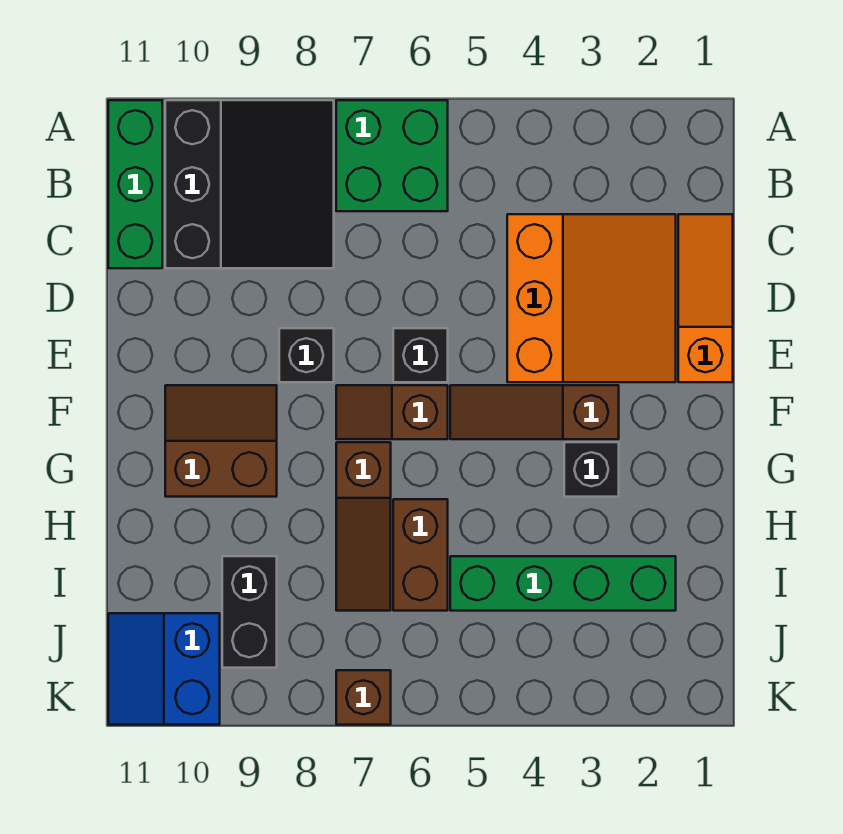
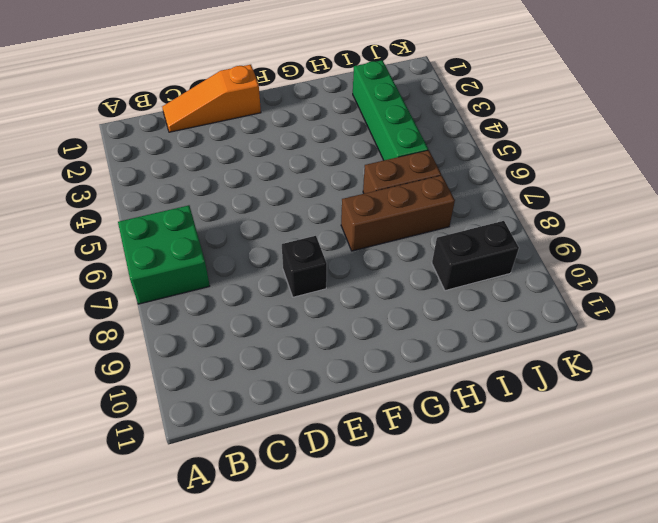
brown 1x3 brick [341,175,455,251] -> brown 1x3 slope [336,442,391,611]
none -> black 3x3 slope [165,100,334,268]
none -> green 1x3 brick [108,100,162,268]
none -> orange 3x3 slope [507,214,676,382]

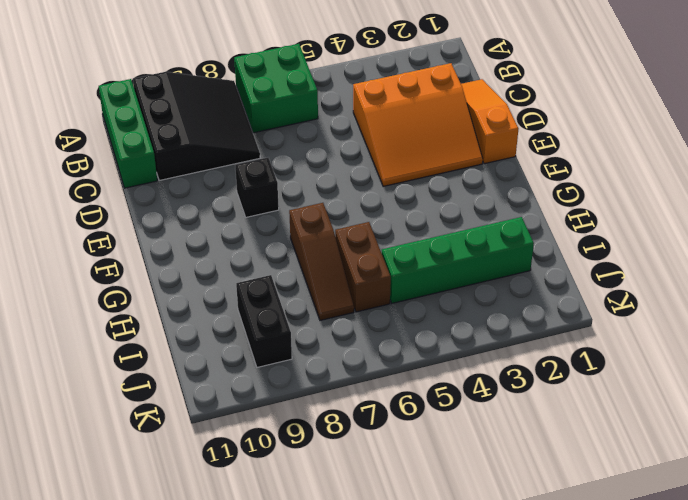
orange 3x3 slope [353,63,483,186] -> orange 3x3 slope turned to [507,214,676,382]
none -> black 1x1 brick [393,328,448,382]
none -> brown 1x3 slope [450,385,619,439]
none -> brown 1x2 slope [336,385,448,439]

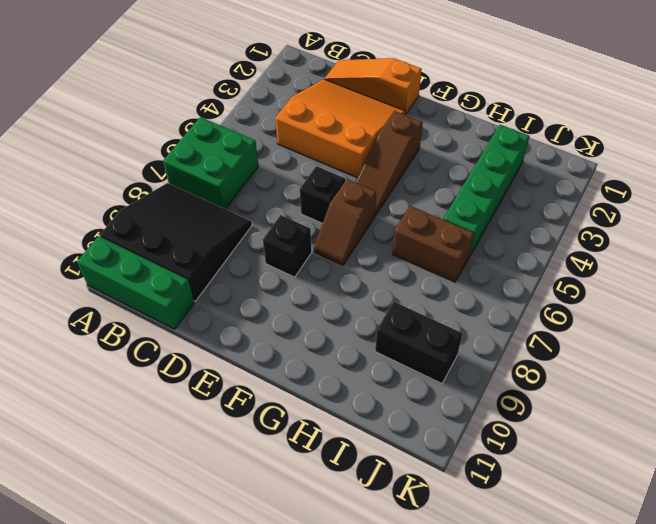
none -> brown 2x2 slope [165,385,277,497]
none -> black 1x1 brick [564,442,619,497]
none -> brown 1x3 slope [336,442,391,611]

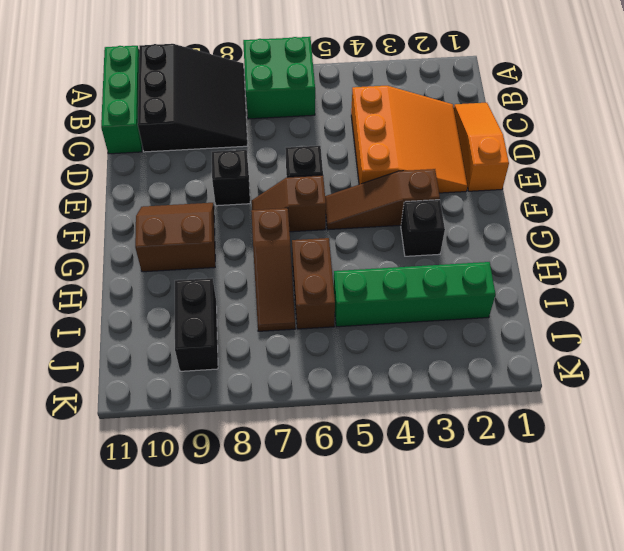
none -> blue 2x2 slope [108,613,220,725]
none -> brown 1x1 brick [336,670,391,725]

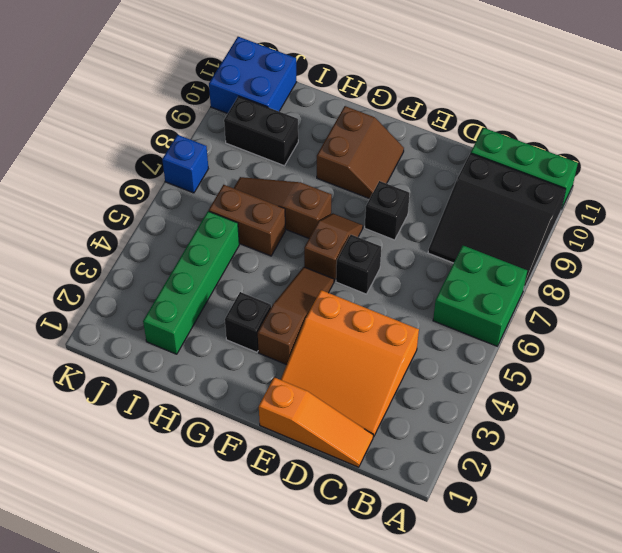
blue 2x2 brick [209,37,297,114] -> blue 2x2 slope [108,613,220,725]
blue 1x1 brick [162,135,208,193] -> brown 1x1 brick [336,670,391,725]

